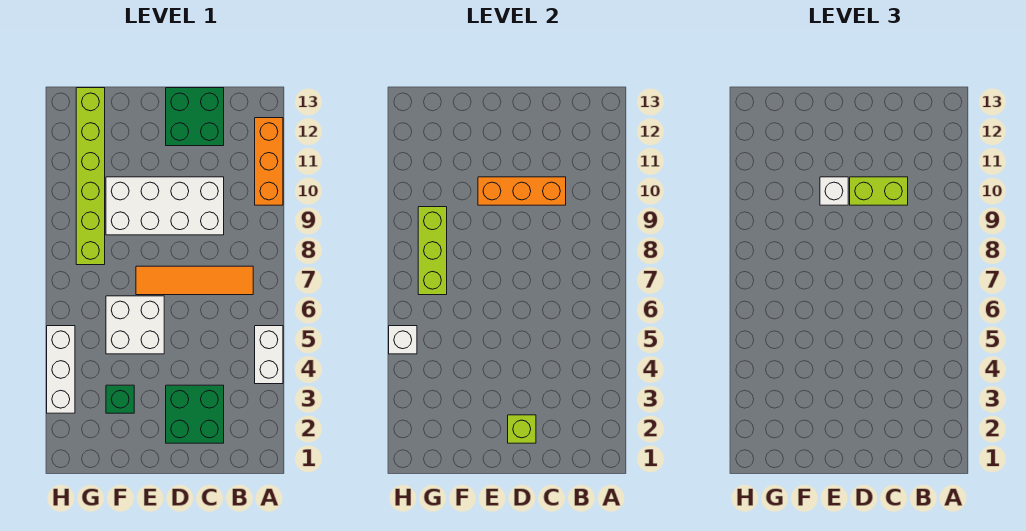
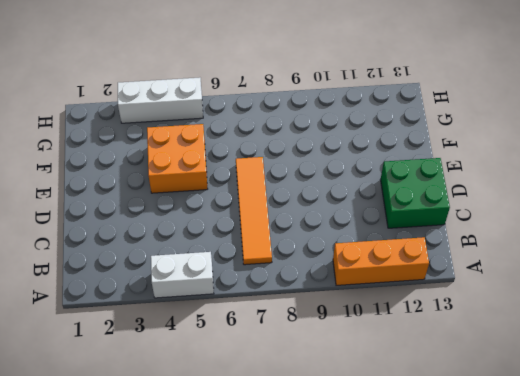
orange 2x2 brick [147,124,207,193] -> white 2x2 brick [106,296,164,354]
none -> green 2x2 brick [166,385,224,443]
none -> white 2x4 brick [106,177,224,235]
none -> green 1x1 brick [106,385,134,413]

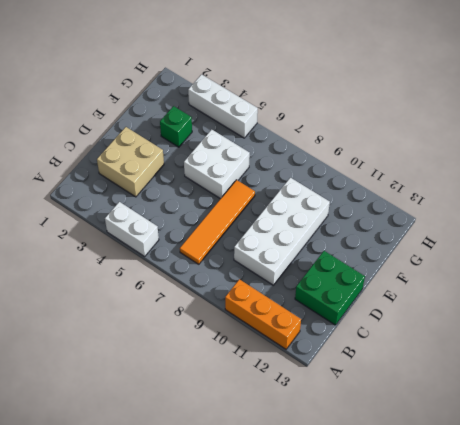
tan 2x2 brick [97,127,164,197] -> green 2x2 brick [166,385,224,443]
none -> lime 1x6 brick [76,88,105,265]
none -> orange 1x3 brick [478,177,566,205]
none -> lime 1x1 brick [508,415,536,443]

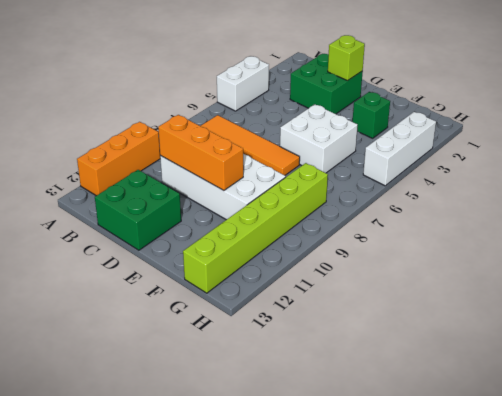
none -> lime 1x3 brick [418,207,447,295]
none -> white 1x1 brick [389,326,417,354]
none -> lime 1x2 brick [850,177,908,205]

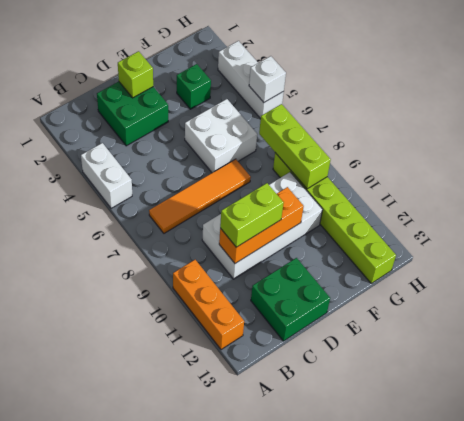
none -> white 1x1 brick [820,177,848,205]

